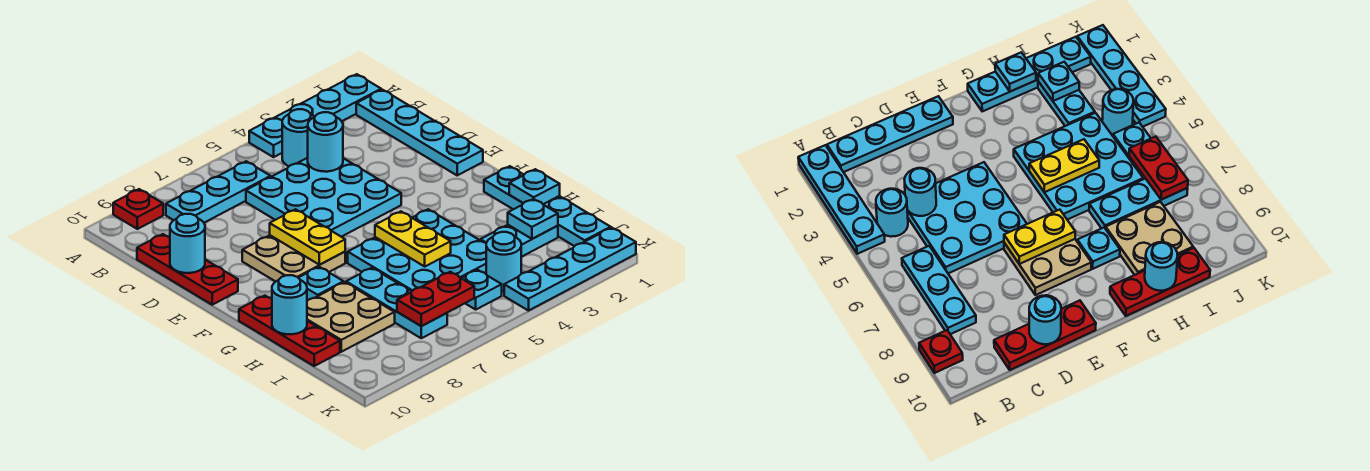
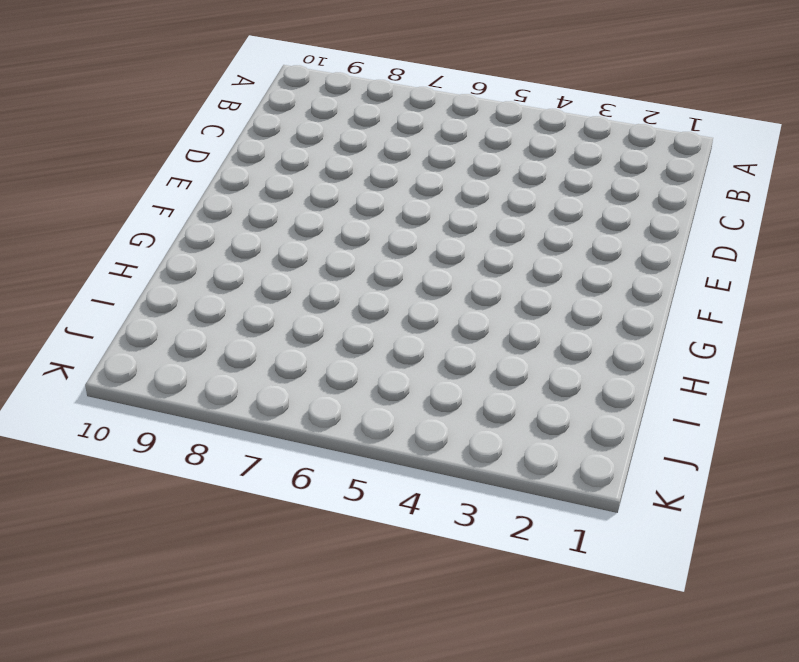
none -> cyan 1x4 plate [249,74,381,157]
none -> red 1x1 plate [113,189,163,229]
none -> cyan 1x4 plate [356,90,483,175]

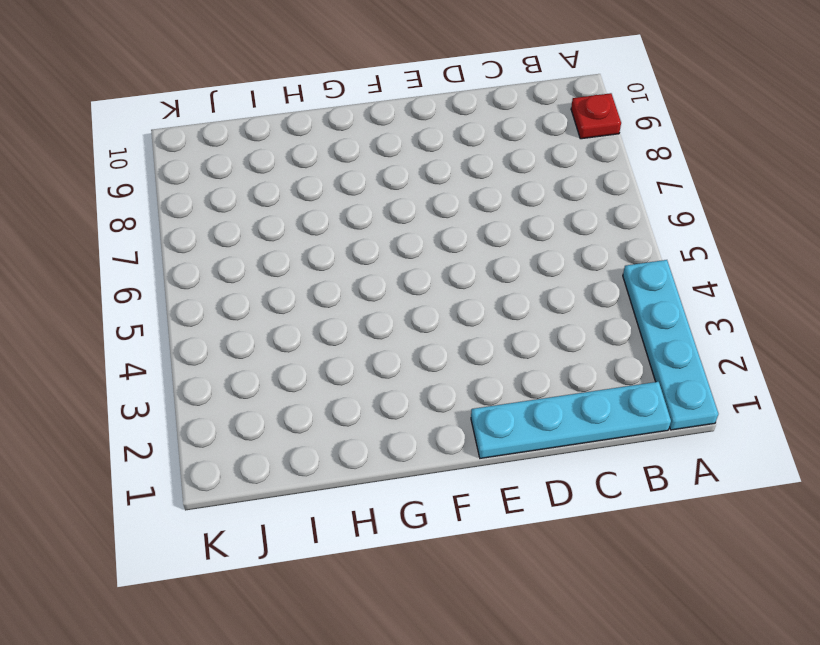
none -> cyan 1x1 round brick [282,109,314,166]
none -> cyan 1x3 plate [166,161,271,223]
none -> cyan 3x3 plate [246,158,401,237]

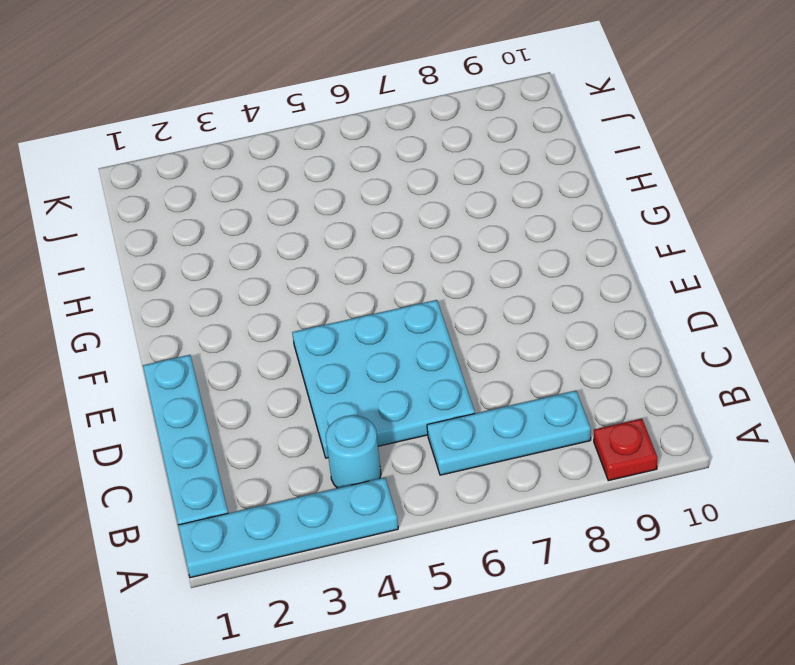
none -> red 1x3 plate [137,234,238,305]
none -> tan 2x2 plate [242,235,345,282]
none -> cyan 1x4 plate [484,166,611,246]

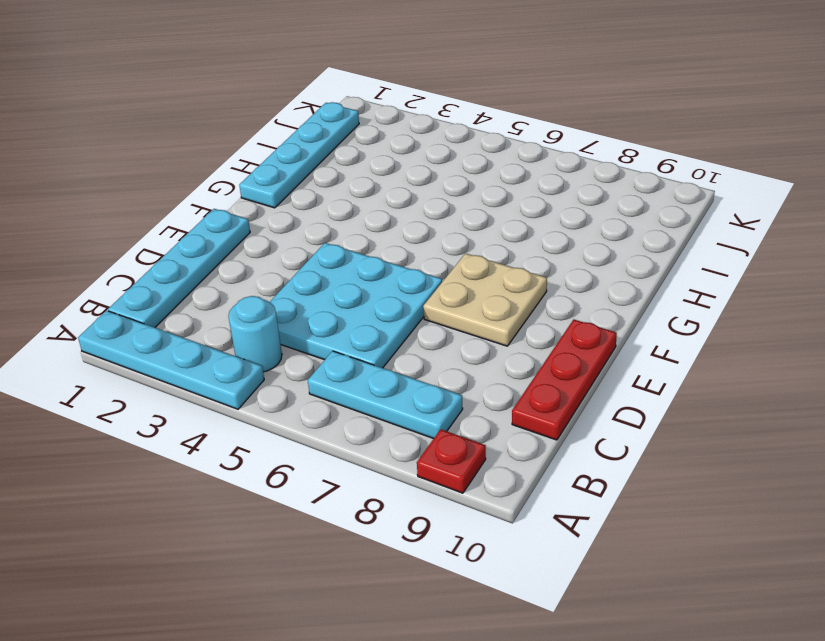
none -> cyan 3x3 plate [348,209,486,291]
none -> cyan 1x1 plate [299,267,344,301]
none -> red 1x3 plate [239,296,340,366]

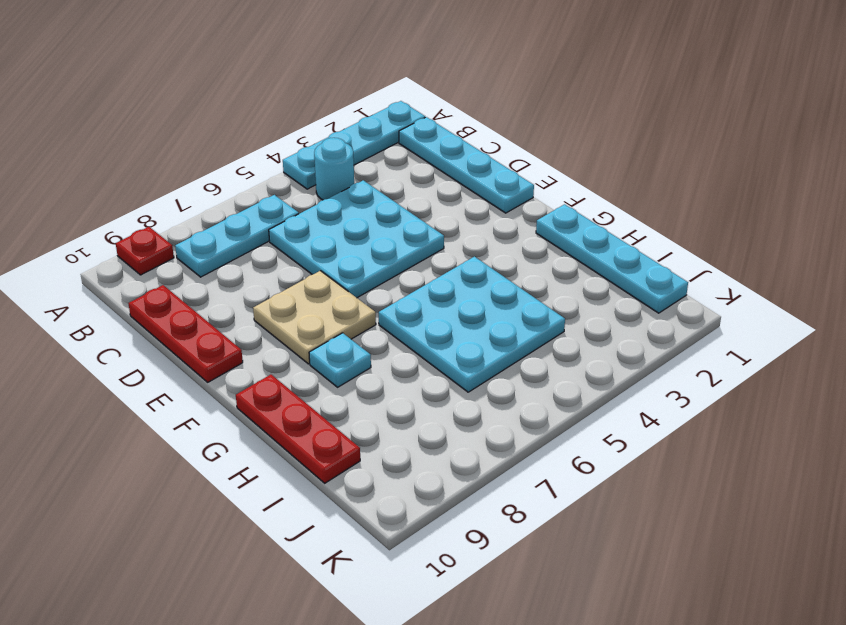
none -> cyan 1x3 plate [346,268,447,338]
none -> tan 2x2 plate [307,282,395,352]
none -> cyan 1x2 plate [480,225,558,257]

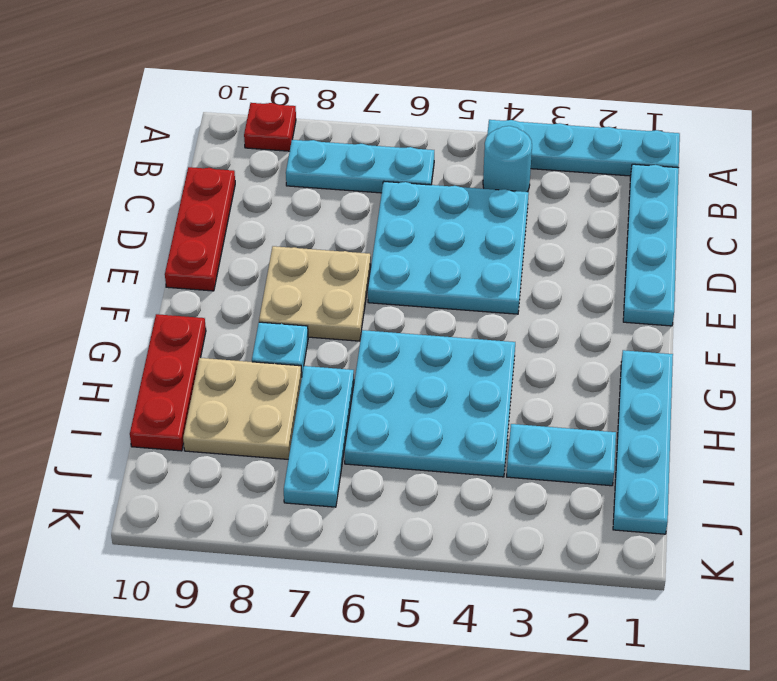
none -> cyan 1x1 round brick [486,232,521,291]
none -> cyan 1x1 plate [462,270,502,309]
none -> cyan 1x4 plate [504,228,636,311]

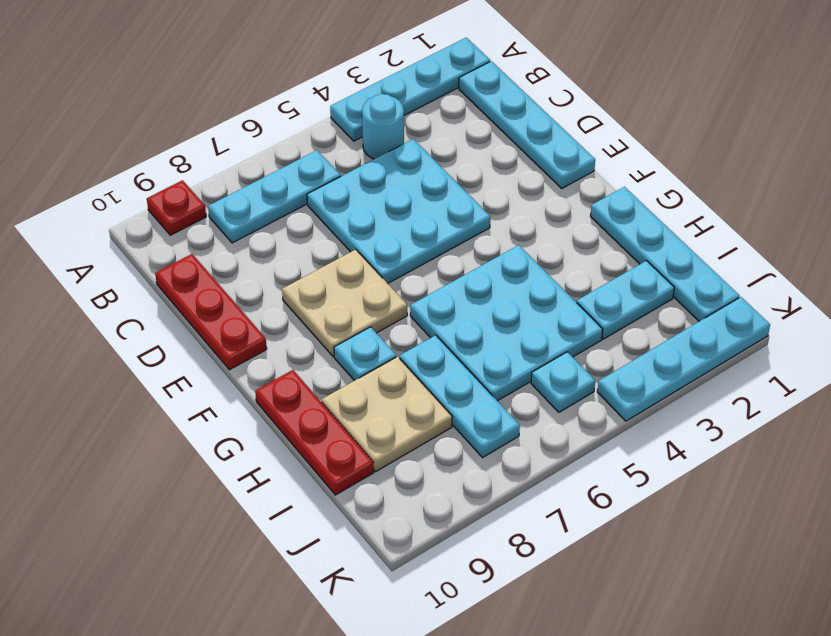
none -> cyan 1x1 round brick [486,232,521,291]
none -> cyan 1x1 round brick [308,112,343,172]
none -> cyan 1x1 round brick [170,214,205,273]

